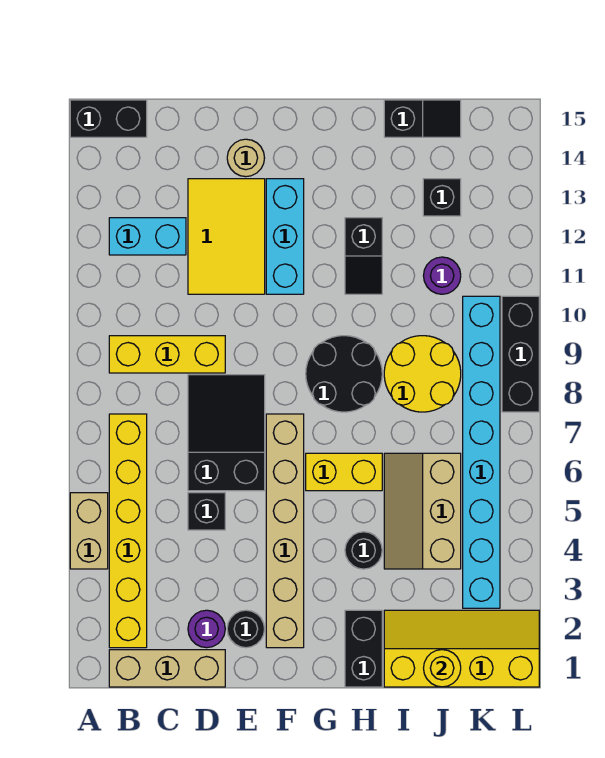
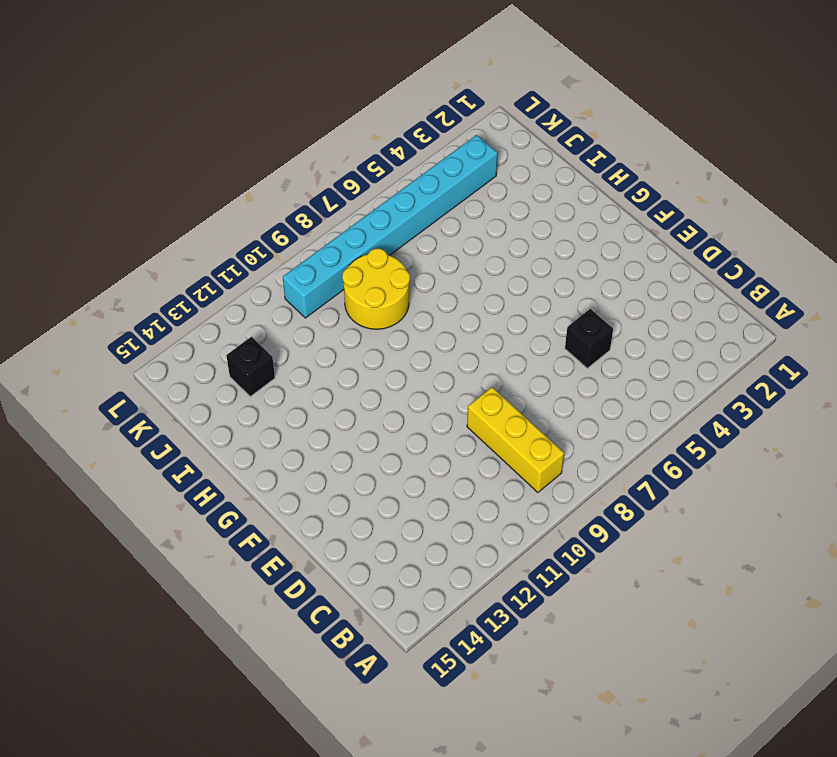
none -> tan 1x2 brick [70,493,108,569]
none -> black 1x2 brick [70,100,147,137]
none -> tan 1x3 brick [109,650,225,687]

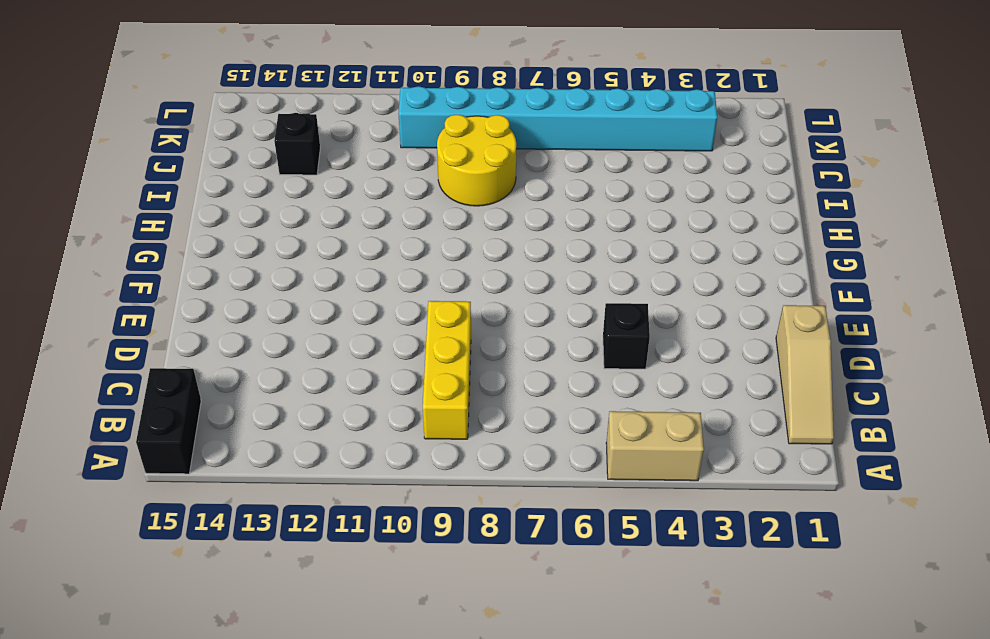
tan 1x3 slope [776,305,834,444] -> tan 1x3 brick [109,650,225,687]
none -> yellow 1x6 brick [109,414,147,648]
none -> cyan 1x2 brick [109,218,186,255]
none -> purple 1x1 round brick [188,610,225,648]

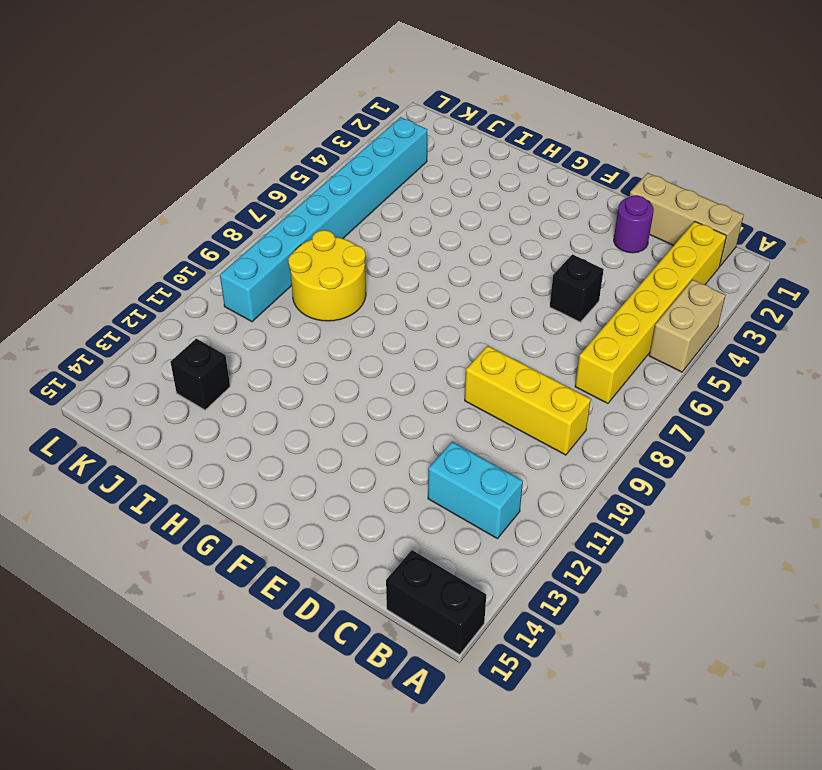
none -> black 2x3 slope [188,375,265,491]
none -> yellow 2x3 tile [188,179,265,294]
none -> black 1x1 round brick [227,610,264,648]

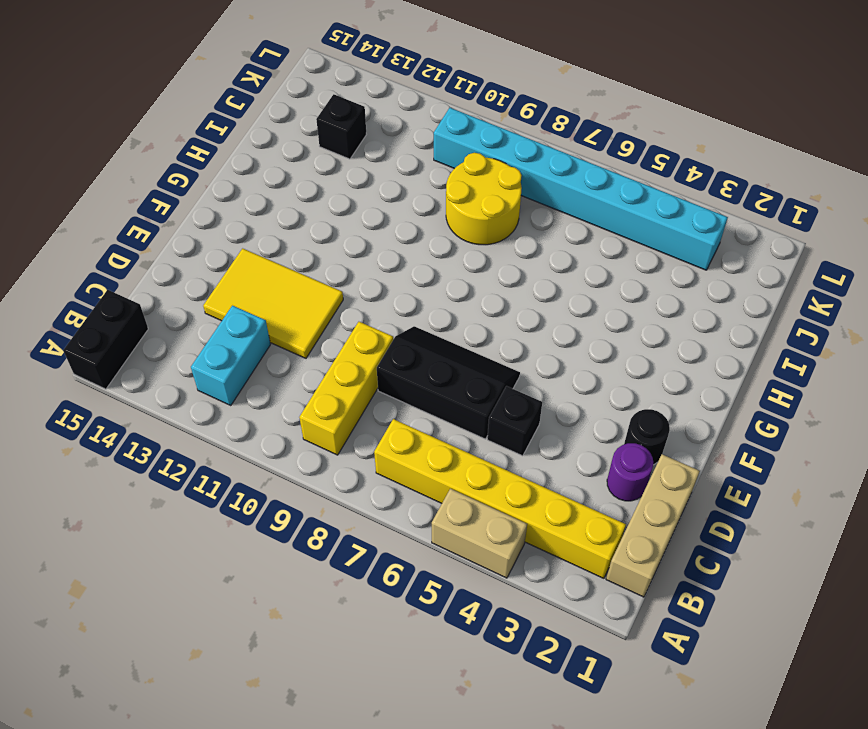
black 2x3 slope [377,326,520,439] -> black 2x3 slope turned to [188,375,265,491]
none -> tan 1x1 round brick [227,139,264,177]
none -> tan 1x6 brick [266,414,304,648]
none -> cyan 1x3 brick [266,179,304,294]

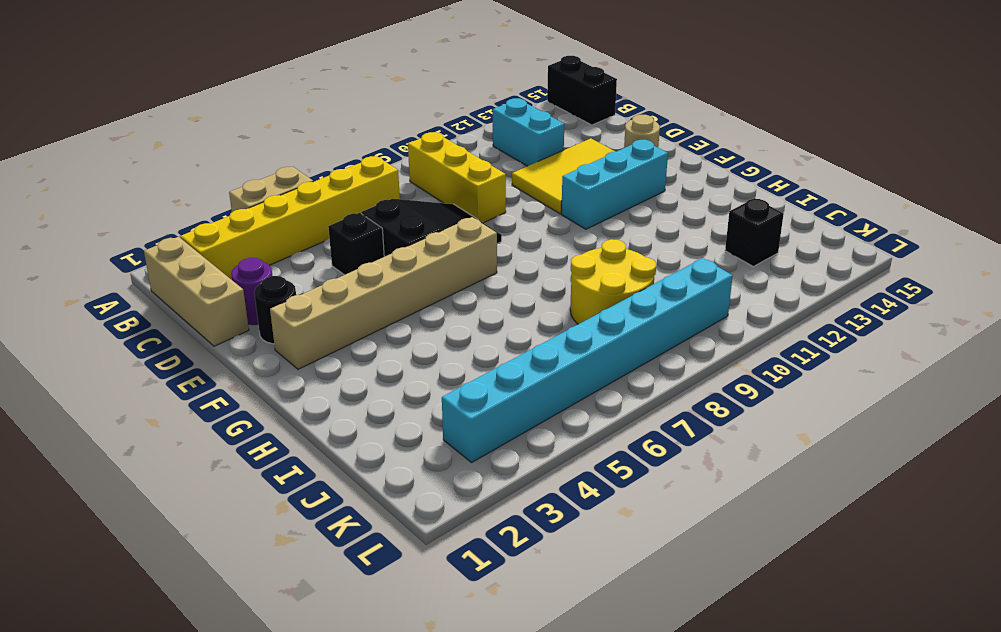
none -> yellow 1x2 brick [306,453,382,491]
none -> black 2x2 round brick [306,336,382,412]
none -> black 1x2 brick [345,610,382,687]

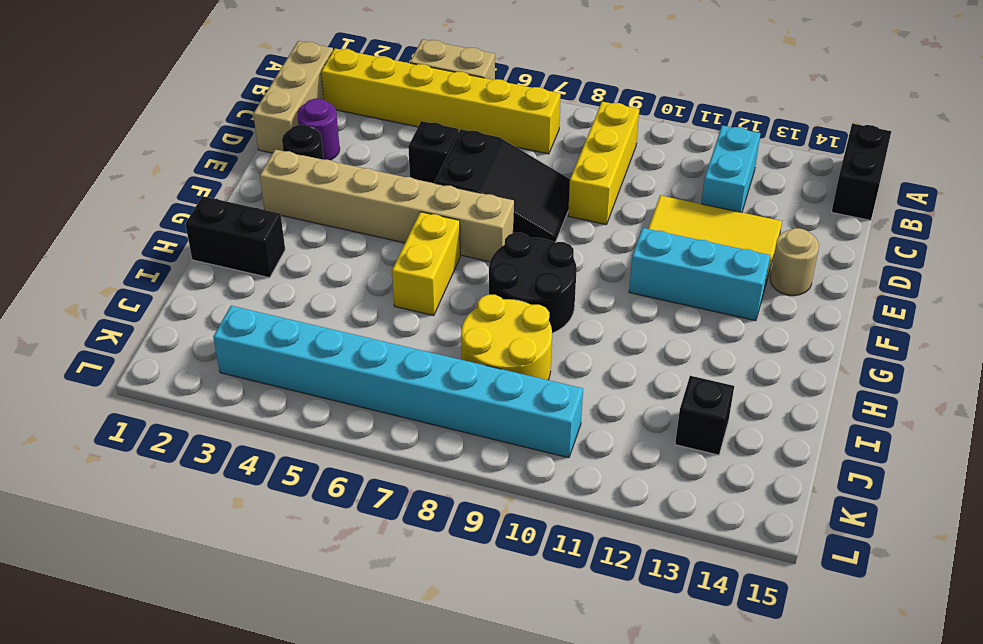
none -> black 1x1 round brick [345,532,382,569]
none -> black 1x2 slope [345,218,382,294]
none -> yellow 2x4 slope [384,610,539,687]

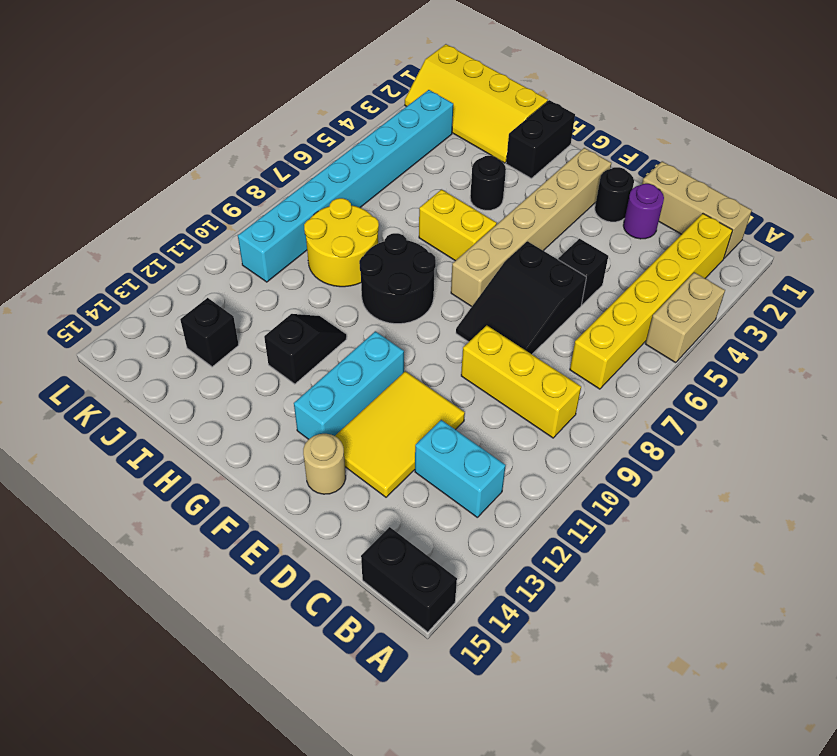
none -> tan 2x3 slope [384,453,461,569]
none -> black 1x2 slope [384,100,461,137]
none -> purple 1x1 round brick [423,257,461,294]

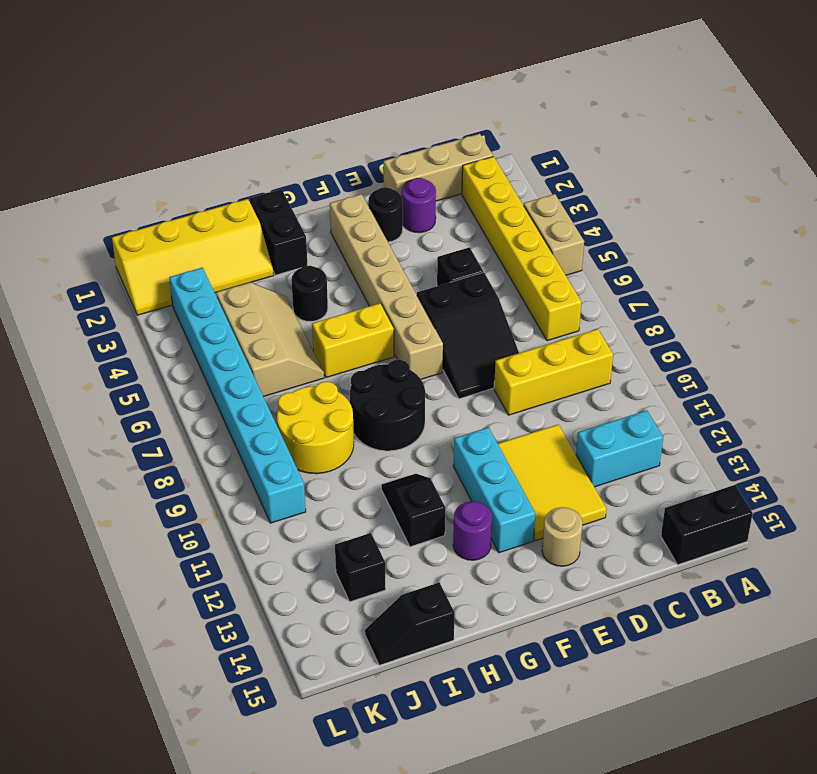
purple 1x1 round brick [453,501,492,560] -> purple 1x1 round brick moved to [423,257,461,294]
none -> black 1x3 brick [502,296,539,412]
none -> yellow 1x1 round brick [424,650,461,687]

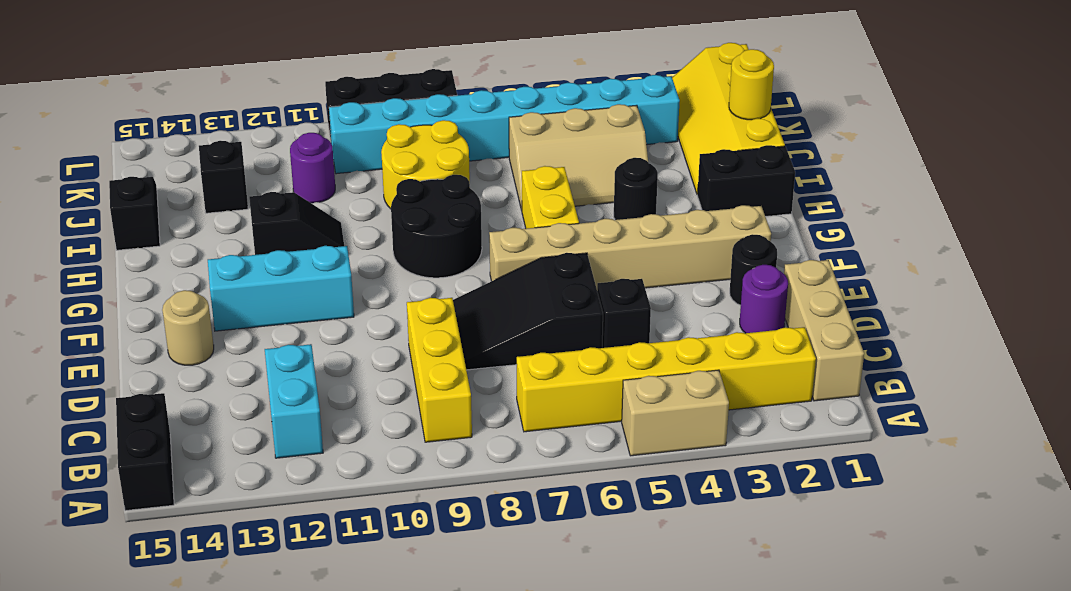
none -> yellow 2x3 tile [188,179,265,294]

